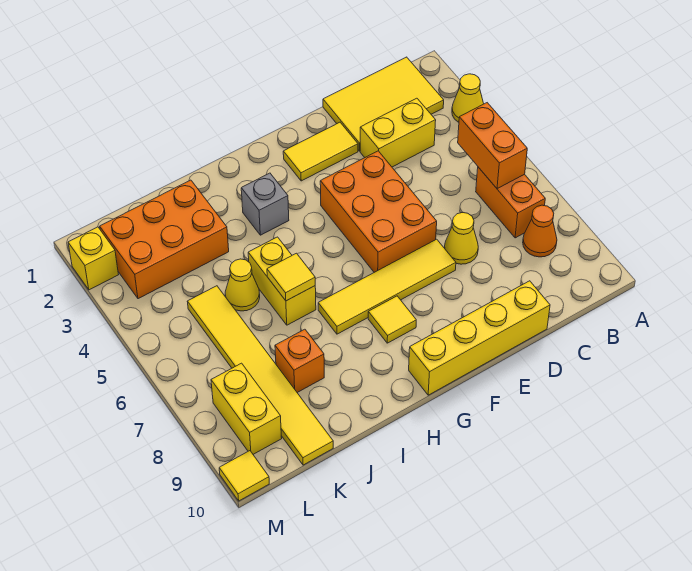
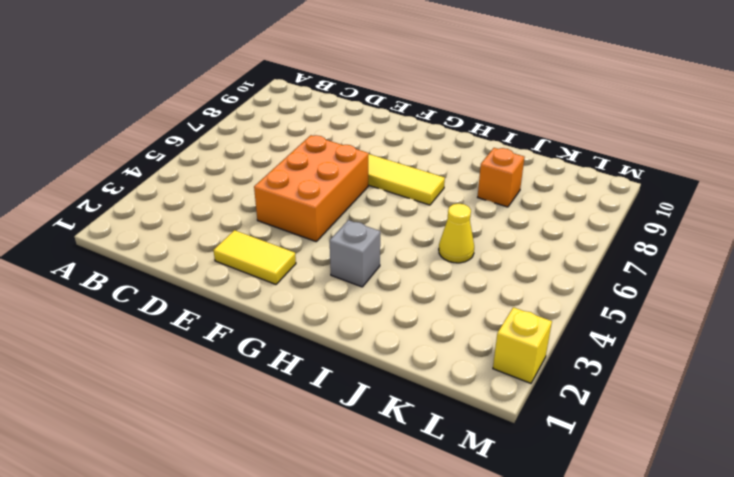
none -> yellow 1x1 cone [452,74,484,122]
none -> yellow 2x3 tile [323,57,444,151]
none -> orange 1x2 brick [476,167,545,238]

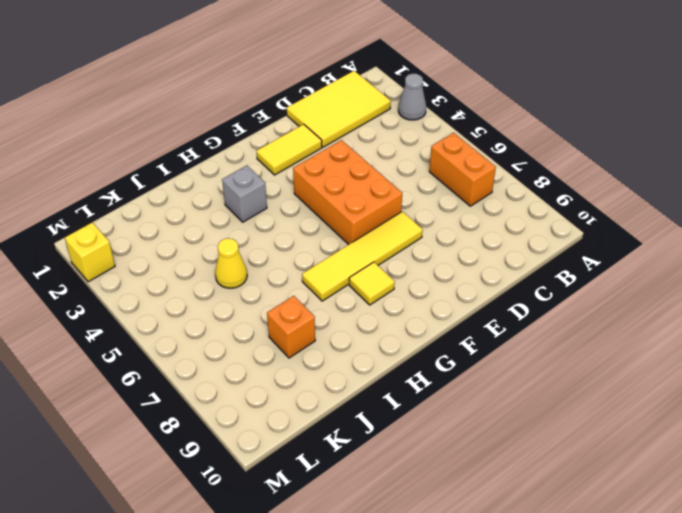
grey 1x1 cone [398,74,426,120] -> yellow 1x1 cone [452,74,484,122]
none -> orange 1x1 cone [523,205,557,257]
none -> yellow 1x2 brick [360,98,436,167]
none -> yellow 1x1 cone [444,213,478,264]

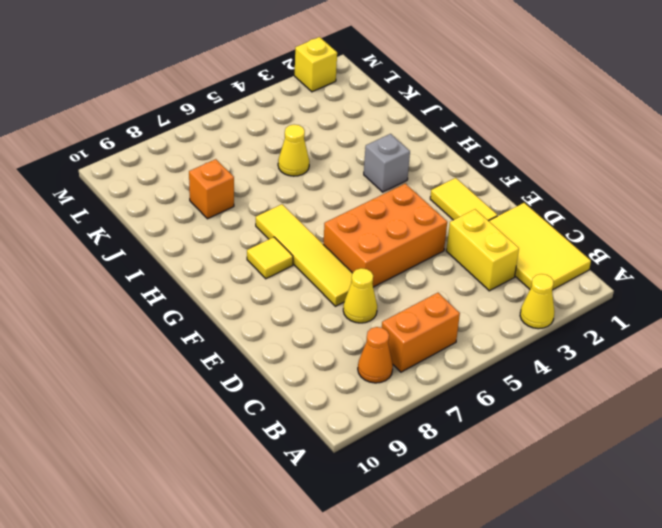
none -> yellow 1x4 brick [409,281,550,395]
none -> yellow 1x2 brick [248,237,316,325]
none -> orange 2x3 brick [100,180,229,299]

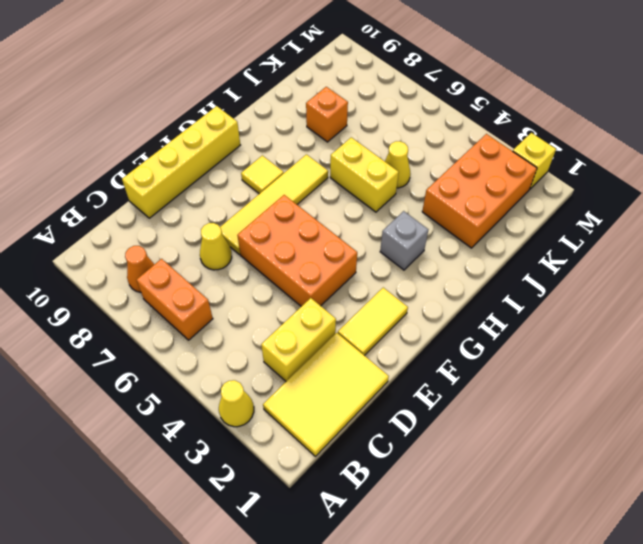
none -> yellow 1x6 tile [187,286,333,465]
none -> yellow 1x2 brick [211,363,282,454]
none -> yellow 1x1 tile [219,451,269,501]

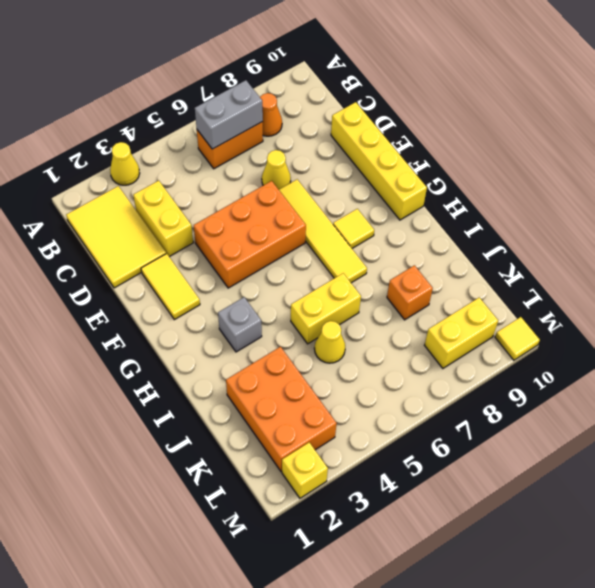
grey 1x2 brick [195,80,263,149] -> orange 1x2 brick [458,103,527,189]
none -> yellow 1x6 tile [187,286,333,465]
none -> yellow 1x1 tile [267,253,315,301]

